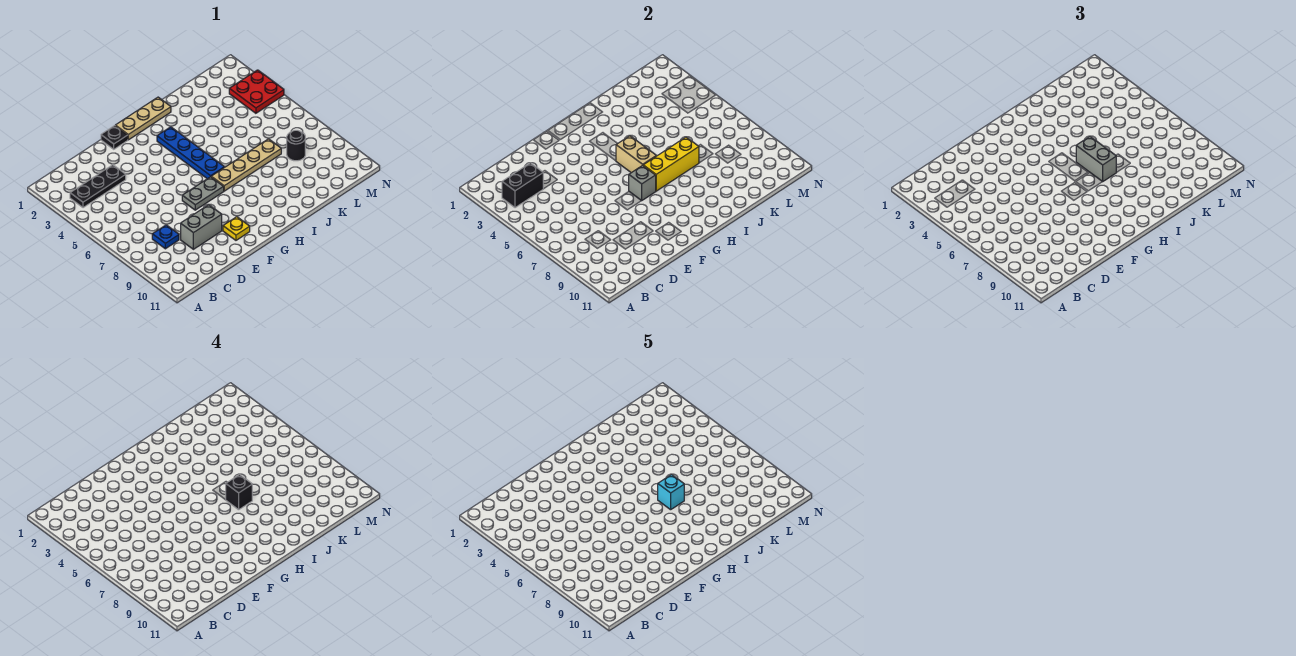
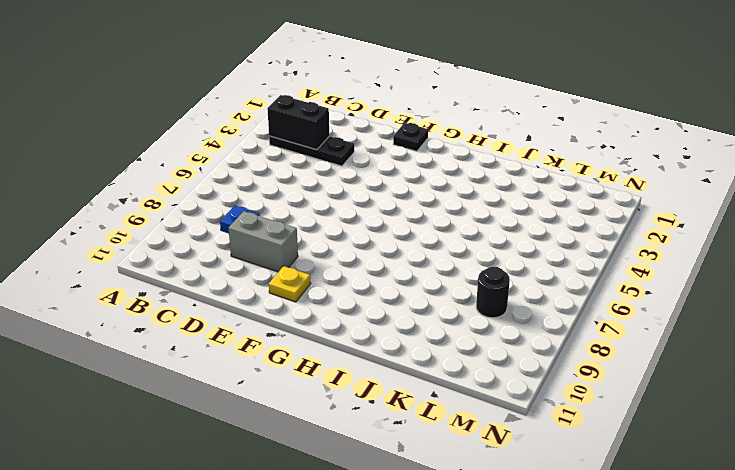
none -> grey 1x2 plate [182,177,224,210]
none -> tan 1x3 plate [115,97,171,140]
none -> blue 1x4 plate [157,127,224,179]

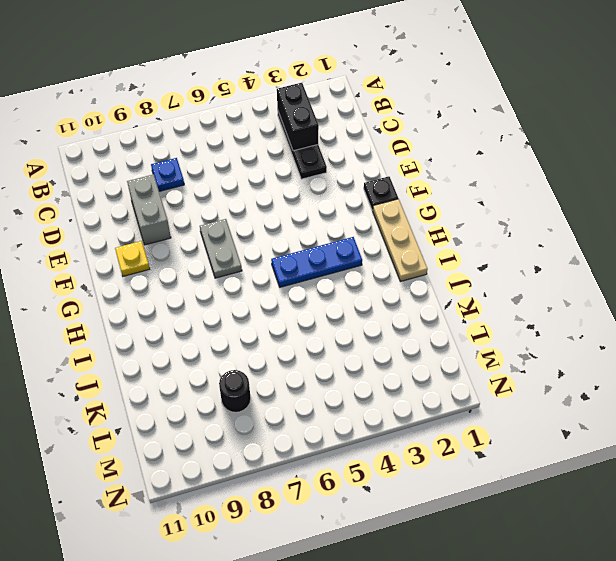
blue 1x3 plate [271,237,362,287] -> blue 1x4 plate [157,127,224,179]
none -> tan 1x4 plate [211,139,281,191]
none -> red 2x2 plate [229,70,284,113]
none -> grey 1x1 brick [629,165,656,201]

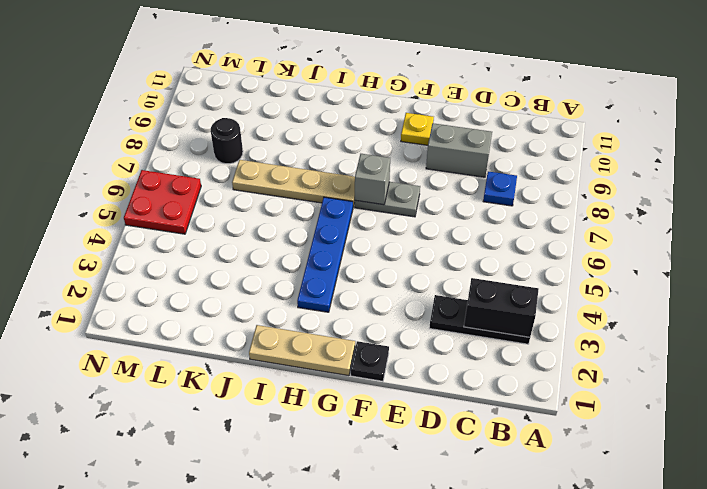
red 2x2 plate [124,170,201,234] -> red 2x2 plate moved to [229,70,284,113]
none -> tan 1x2 brick [616,136,656,173]
none -> yellow 1x3 brick [643,137,699,191]
none -> grey 1x2 brick [1076,137,1116,182]

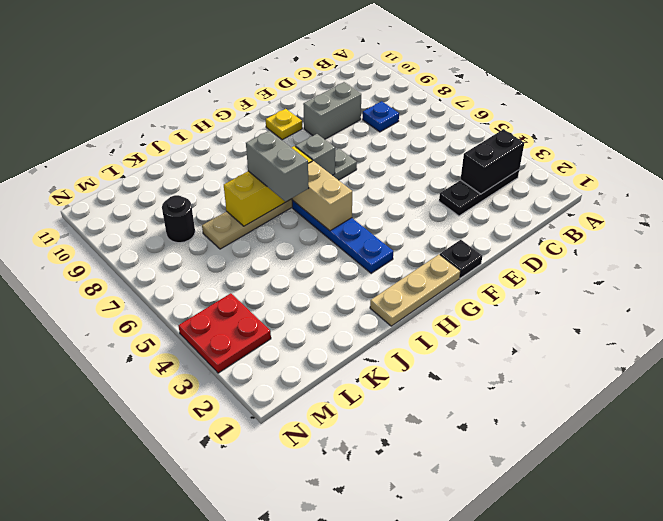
none -> black 1x1 brick [226,475,252,510]
none -> cyan 1x1 brick [658,475,684,510]

